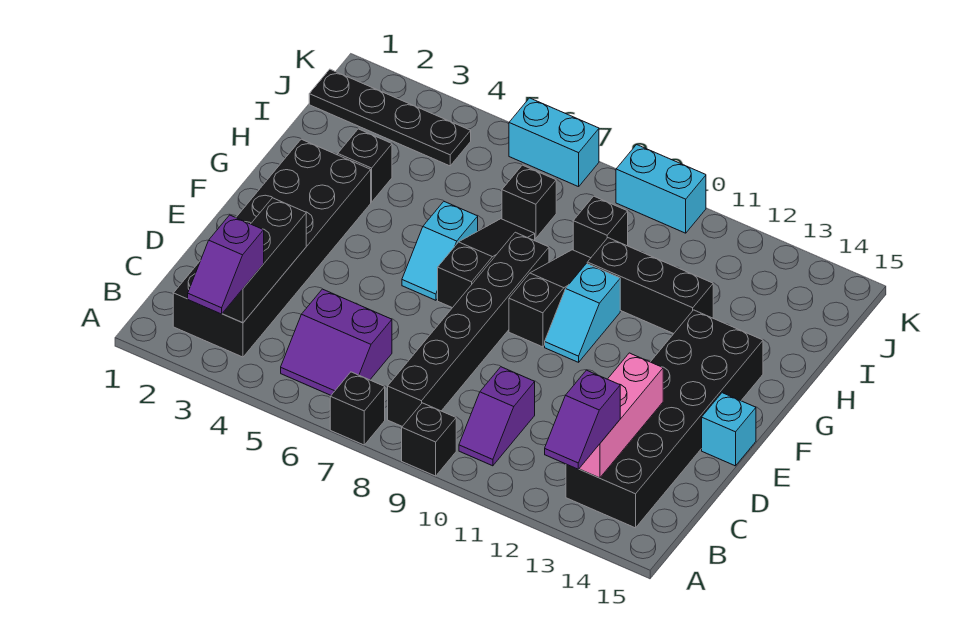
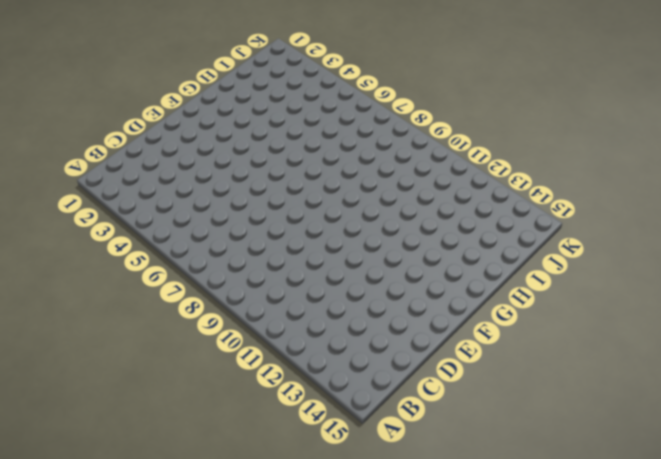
none -> black 1x1 brick [330,372,385,445]
none -> black 1x1 brick [402,403,456,476]
none -> black 2x6 brick [173,139,371,357]

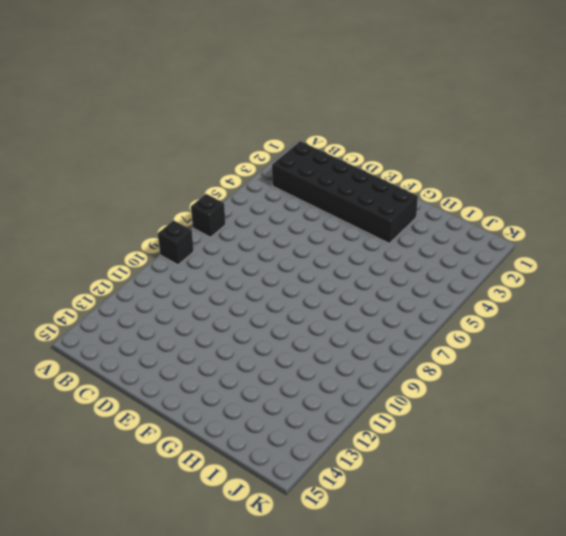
none -> purple 2x2 slope [281,289,392,395]
none -> black 1x6 brick [388,232,549,426]
none -> purple 1x2 slope [459,367,535,466]

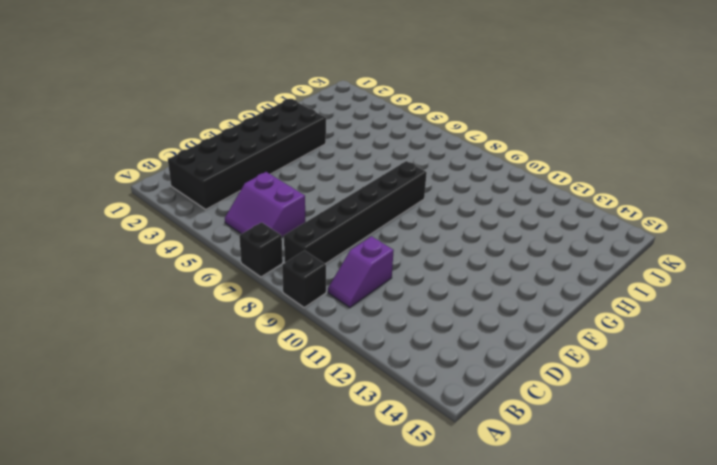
none -> black 2x6 brick [566,310,763,528]
none -> cyan 1x1 brick [702,393,756,466]
none -> cyan 1x2 slope [402,202,478,300]

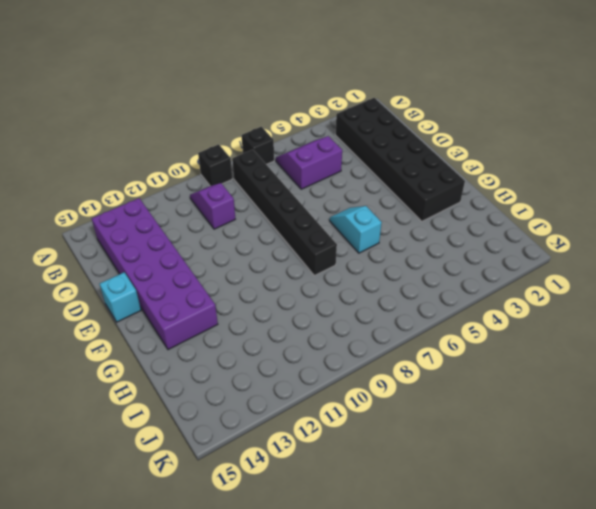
purple 2x6 brick [92,198,218,350] -> black 2x6 brick [566,310,763,528]
none -> black 1x3 slope [438,219,535,308]
none -> black 1x3 slope [509,250,590,347]
none -> cyan 1x2 slope [545,263,620,362]

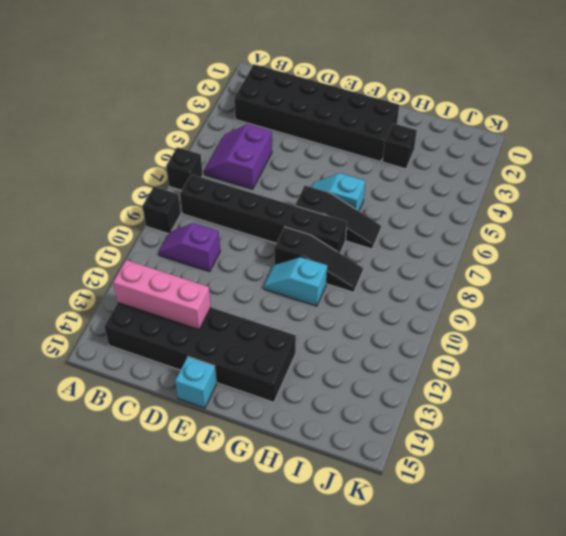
none -> black 1x3 brick [587,238,713,334]
none -> black 1x1 brick [502,165,556,238]
none -> black 1x1 brick [573,196,628,258]

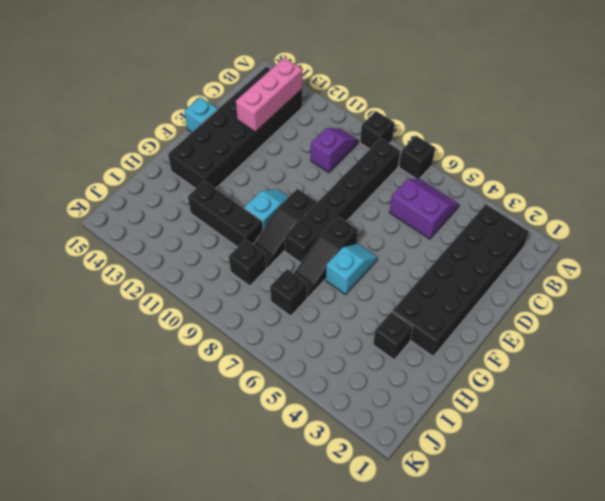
none -> black 1x4 plate [309,69,471,166]
none -> cyan 1x2 brick [509,98,599,187]
none -> cyan 1x2 brick [616,145,706,233]

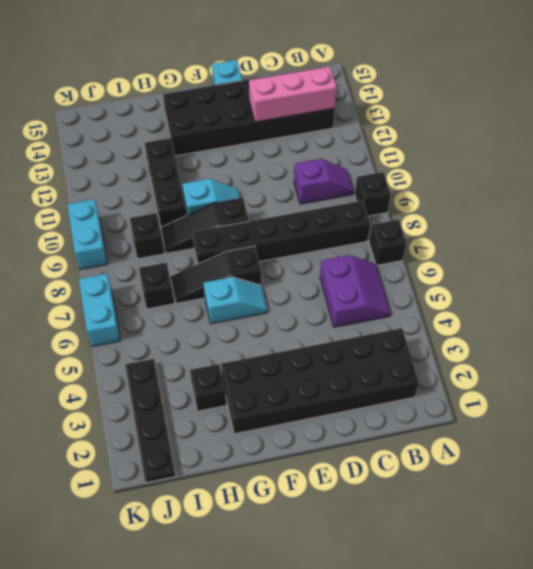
none -> black 1x3 brick [222,198,306,323]
none -> purple 1x2 slope [188,215,264,314]
none -> purple 1x2 slope [545,370,620,469]

